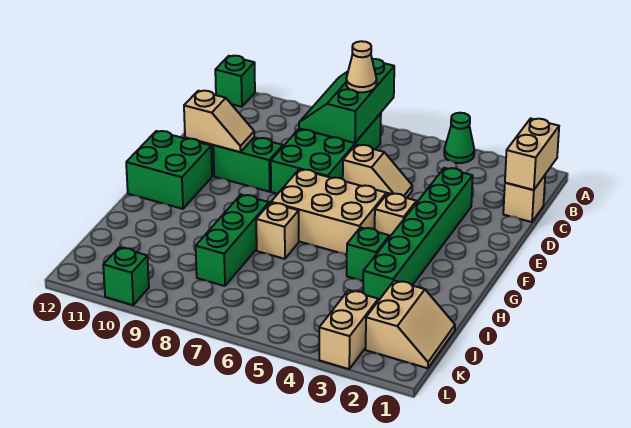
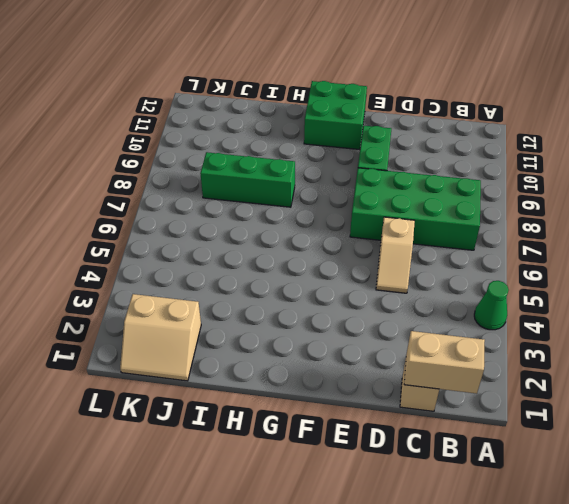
none -> green 1x1 brick [215,56,255,107]
none -> green 1x6 brick [363,168,473,301]
none -> tan 1x1 brick [375,193,417,237]

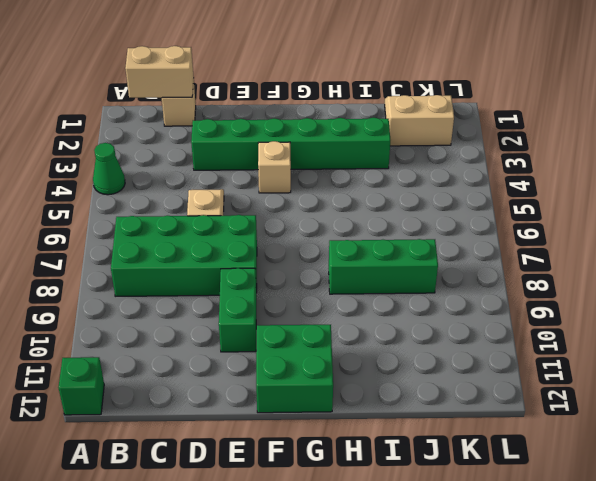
none -> tan 2x3 brick [271,169,386,255]
none -> green 1x1 brick [347,227,389,281]
none -> tan 1x1 brick [256,203,299,259]

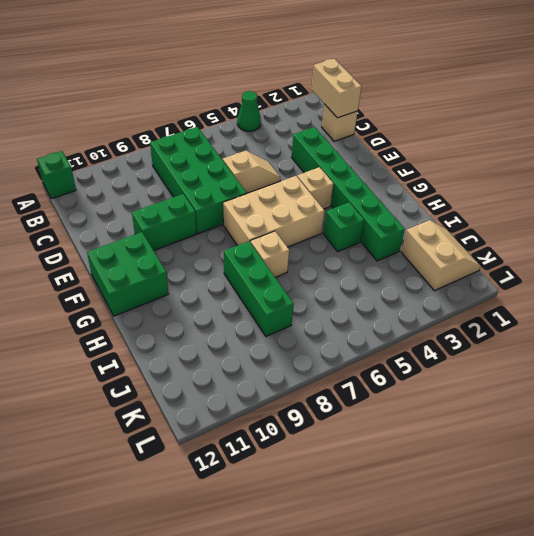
none -> tan 1x2 brick [319,290,378,369]
none -> green 1x1 brick [103,247,149,305]
none -> green 2x3 slope [299,59,394,143]

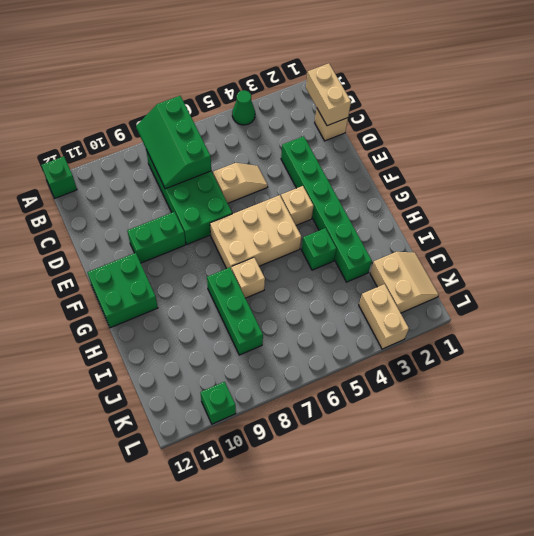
none -> tan 1x2 slope [184,91,254,152]
none -> tan 1x1 cone [346,41,377,92]

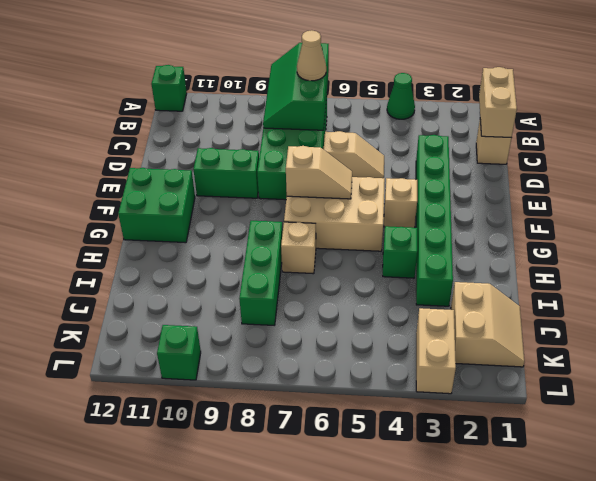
tan 1x2 slope [286,146,352,199] -> tan 1x2 slope moved to [184,91,254,152]

